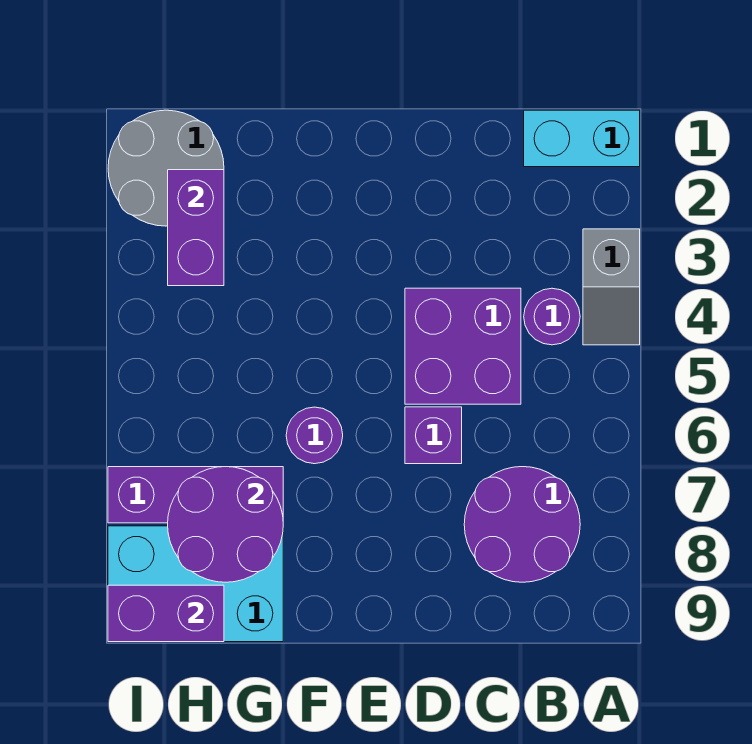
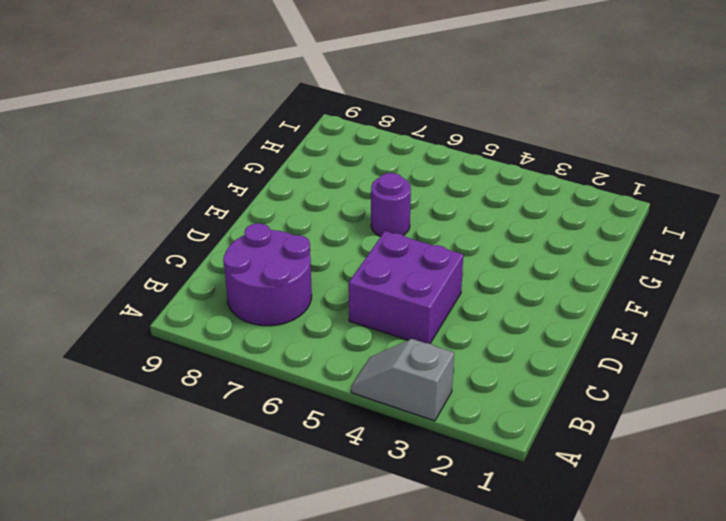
none -> cyan 1x2 brick [524,110,640,167]
none -> purple 1x1 round brick [524,288,580,345]
none -> purple 1x1 brick [405,407,462,464]

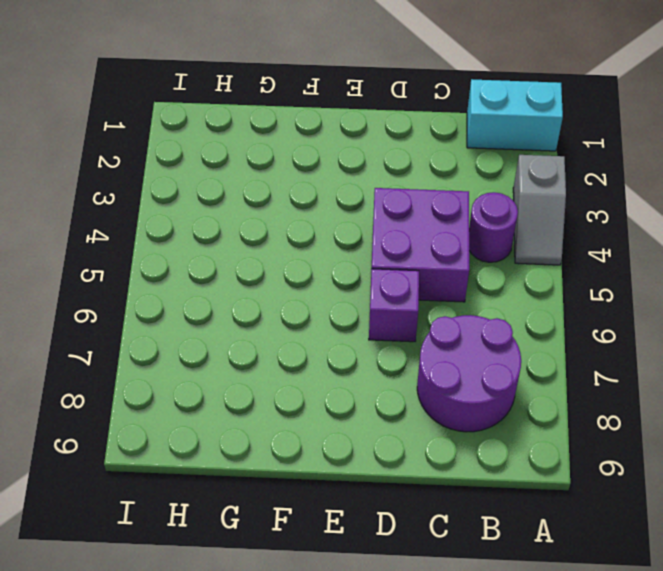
none -> purple 1x1 round brick [286,407,343,464]
none -> purple 1x3 brick [108,467,283,523]
none -> cyan 2x3 brick [108,526,283,642]

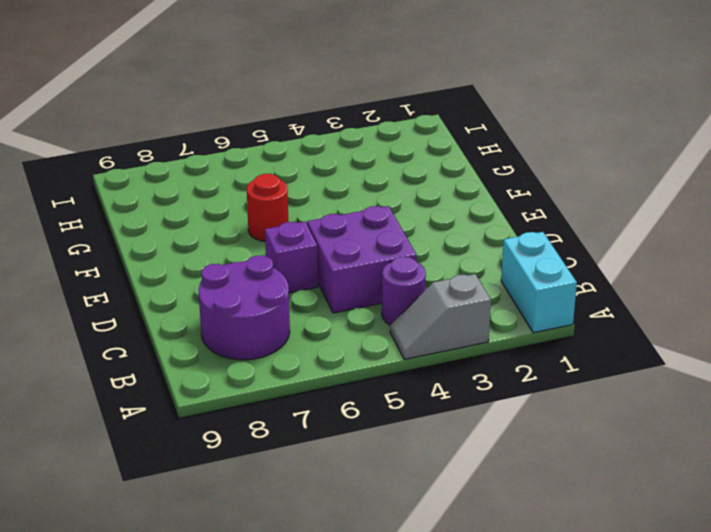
red 1x1 round brick [247,174,288,241] -> purple 1x1 round brick [286,407,343,464]
none -> purple 1x3 brick [108,467,283,523]
none -> cyan 2x3 brick [108,526,283,642]
none -> grey 2x2 round brick [108,110,224,226]

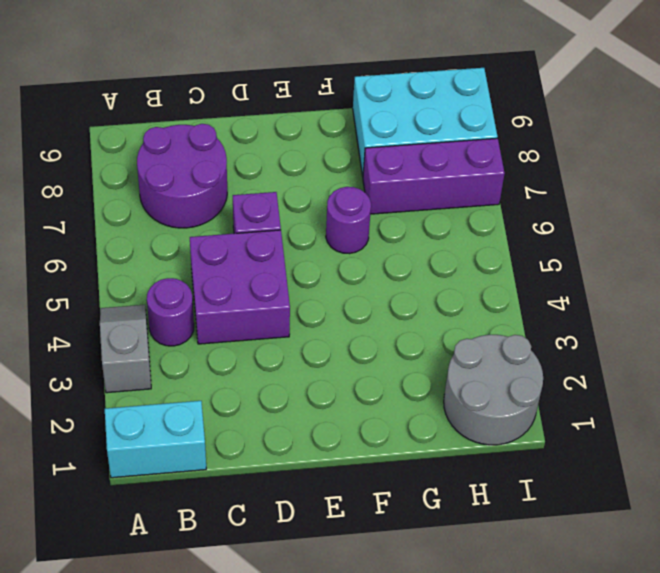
none -> purple 2x2 round brick [168,467,283,582]
none -> purple 1x2 brick [168,170,224,286]
none -> purple 1x2 brick [108,585,224,642]

